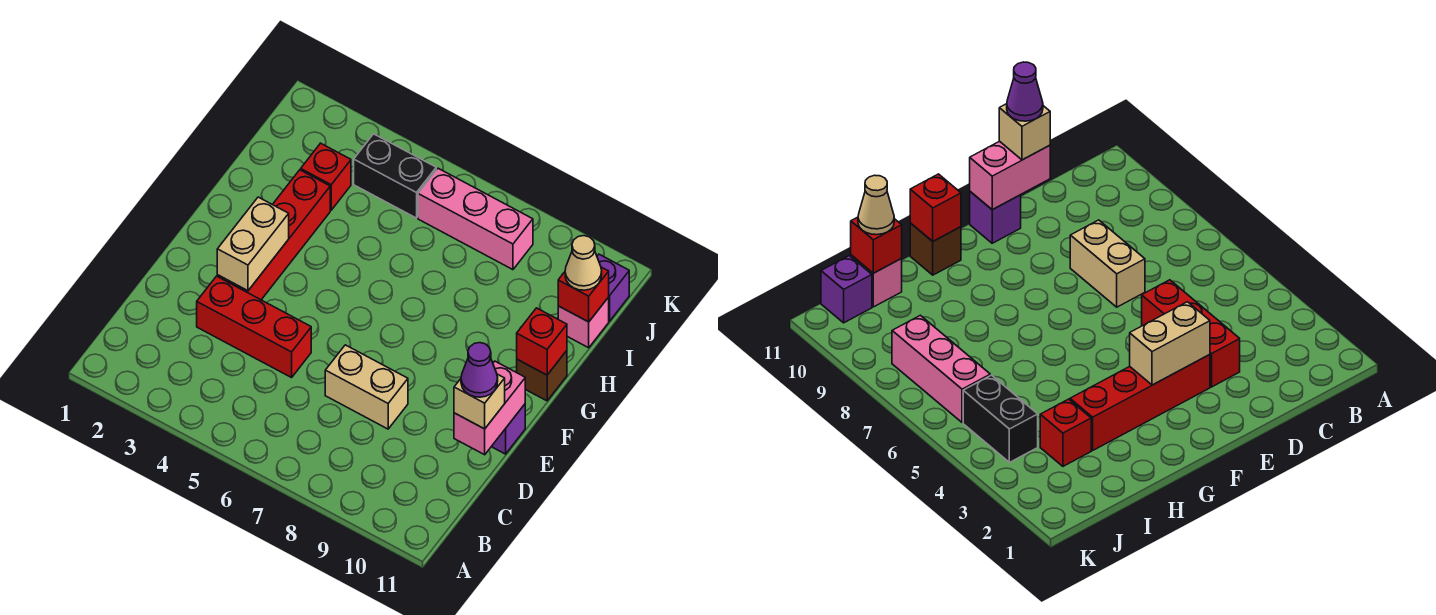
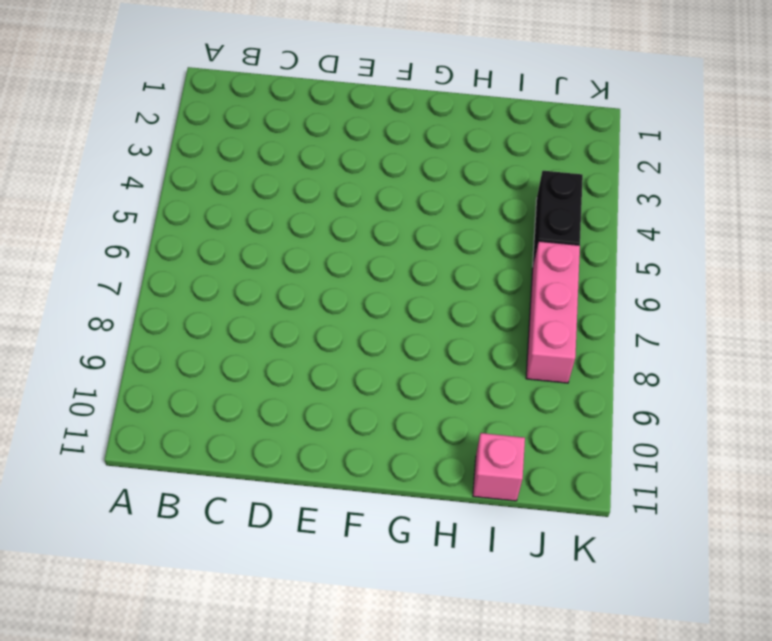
none -> red 1x3 brick [197,276,311,378]
none -> tan 1x2 brick [325,345,408,429]
none -> red 1x4 brick [217,170,330,300]

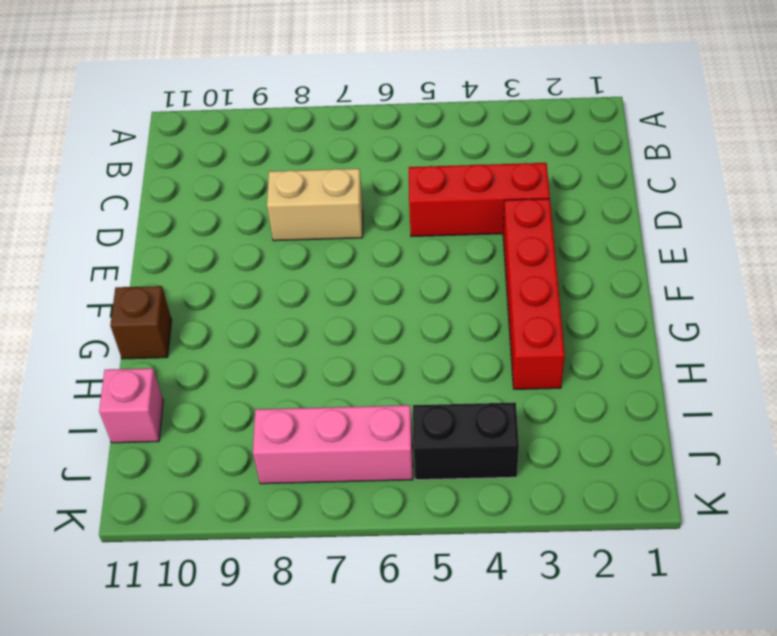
none -> purple 1x1 brick [491,404,525,454]
none -> red 1x1 brick [301,143,351,210]
none -> purple 1x1 brick [597,254,629,321]

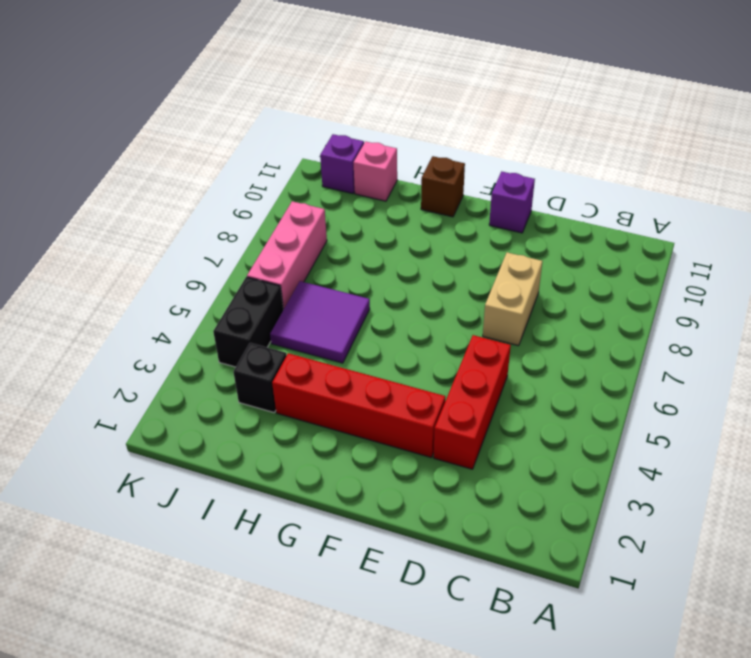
purple 2x2 tile [270,281,370,363] -> none
black 1x1 brick [234,343,287,412] -> red 1x1 brick [301,143,351,210]
none -> pink 1x2 brick [454,361,525,455]
none -> tan 1x2 brick [217,197,289,291]
none -> red 1x1 brick [517,308,567,375]

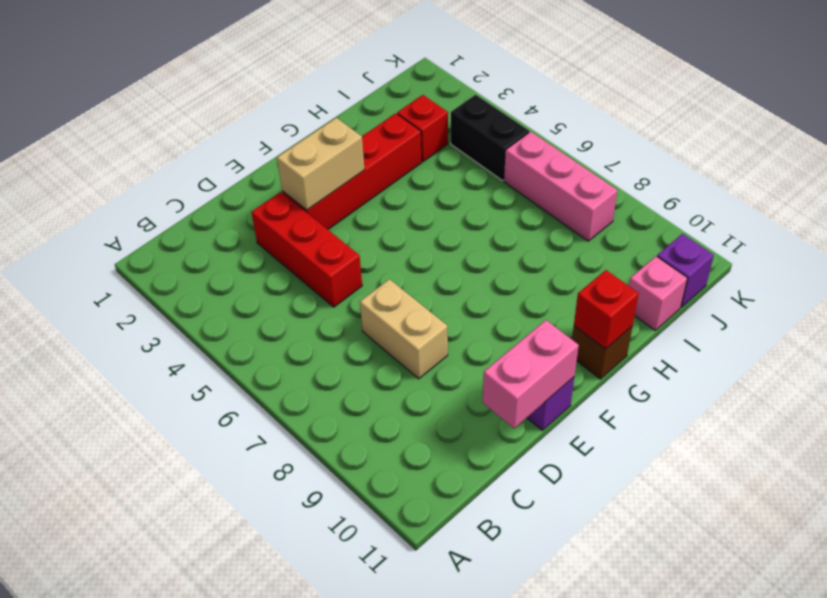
none -> red 1x1 brick [558,267,609,322]
none -> tan 1x1 brick [454,374,505,429]
none -> tan 1x1 cone [565,236,602,290]

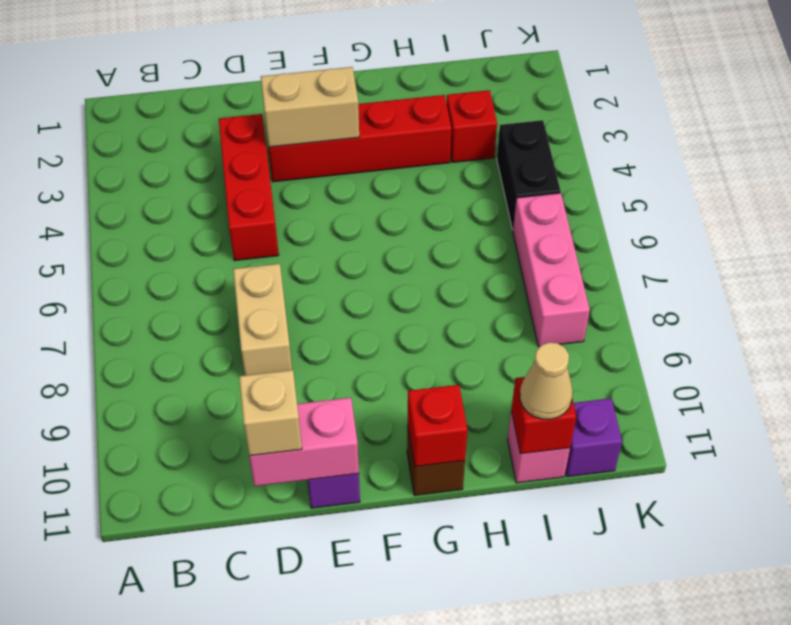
none -> purple 1x1 cone [461,343,498,397]

